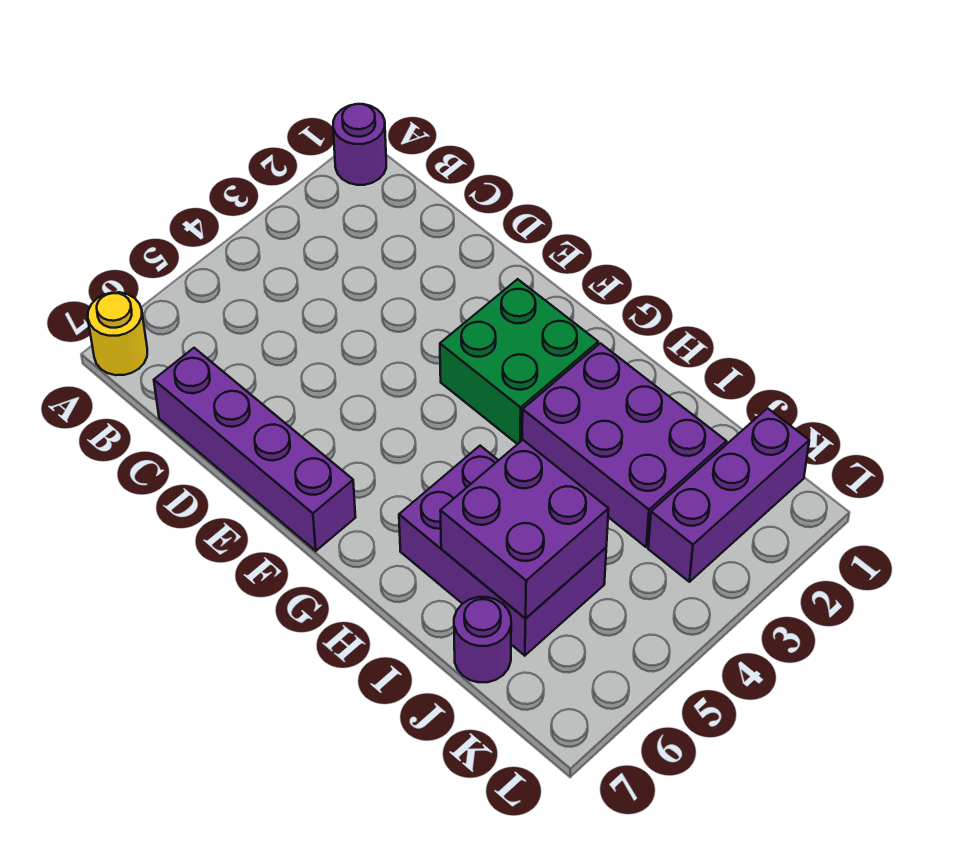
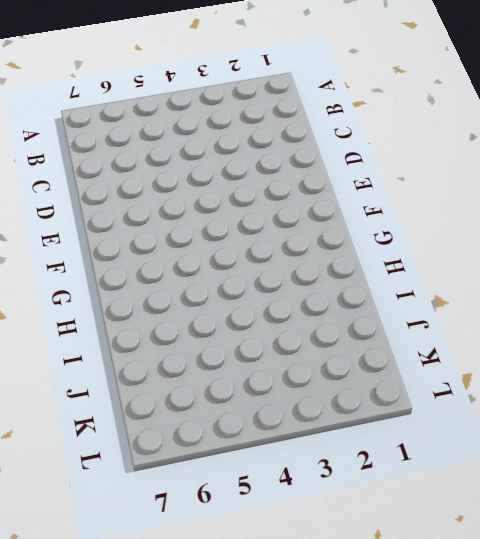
none -> purple 1x1 round brick [333,104,386,185]
none -> yellow 1x1 round brick [88,292,147,375]

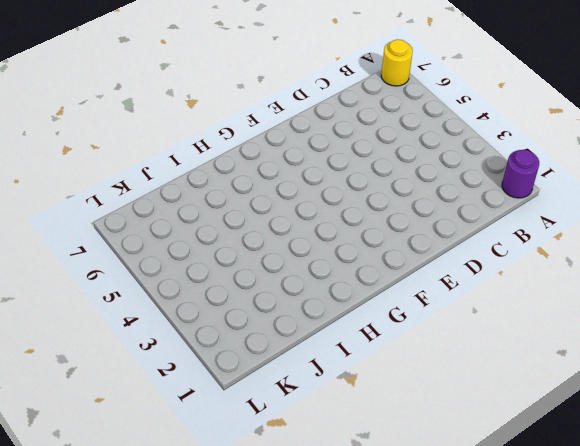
none -> purple 1x4 brick [154,348,355,551]
none -> green 2x2 brick [440,279,598,444]

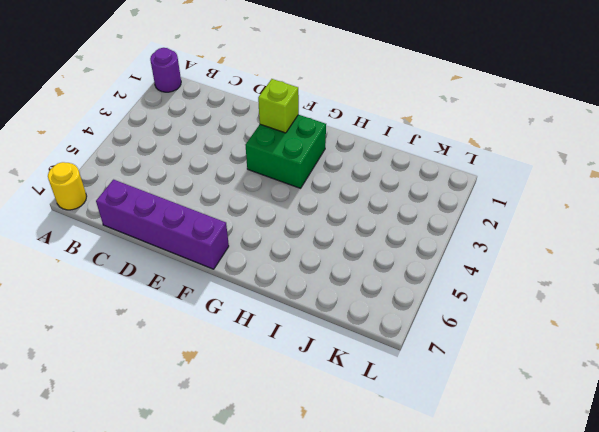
lime 1x1 brick [258,79,299,133] -> none
none -> purple 2x3 brick [522,343,726,547]
none -> purple 2x3 brick [399,446,606,656]

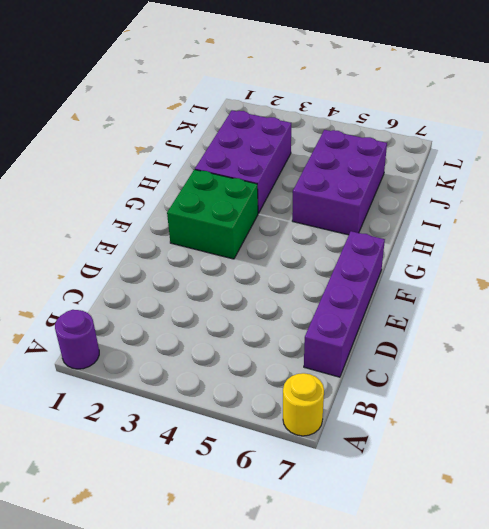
none -> purple 1x1 round brick [454,597,511,682]
none -> purple 1x3 brick [648,408,809,582]

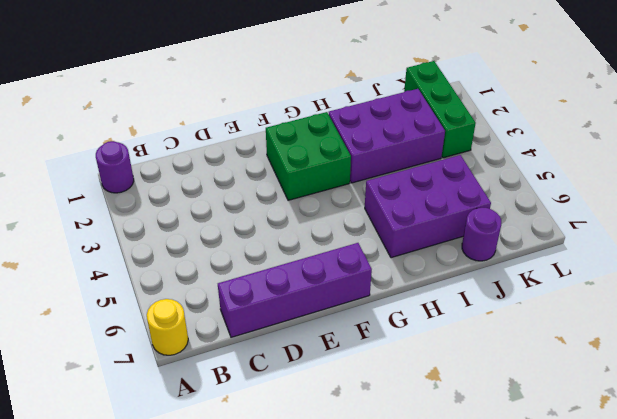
green 1x3 brick [404,61,476,158] -> purple 1x3 brick [648,408,809,582]
none -> purple 2x2 brick [440,440,609,618]

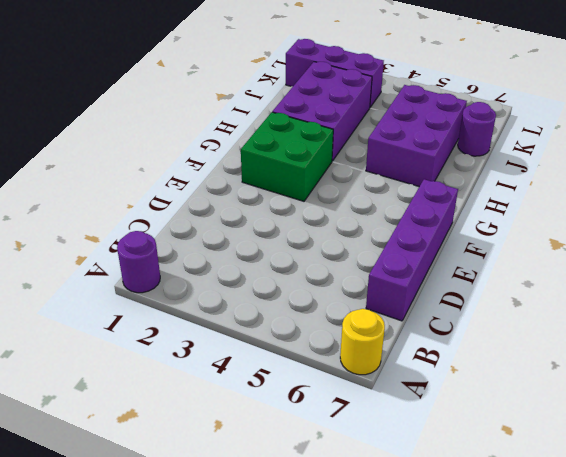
none -> purple 2x2 brick [440,440,609,618]

